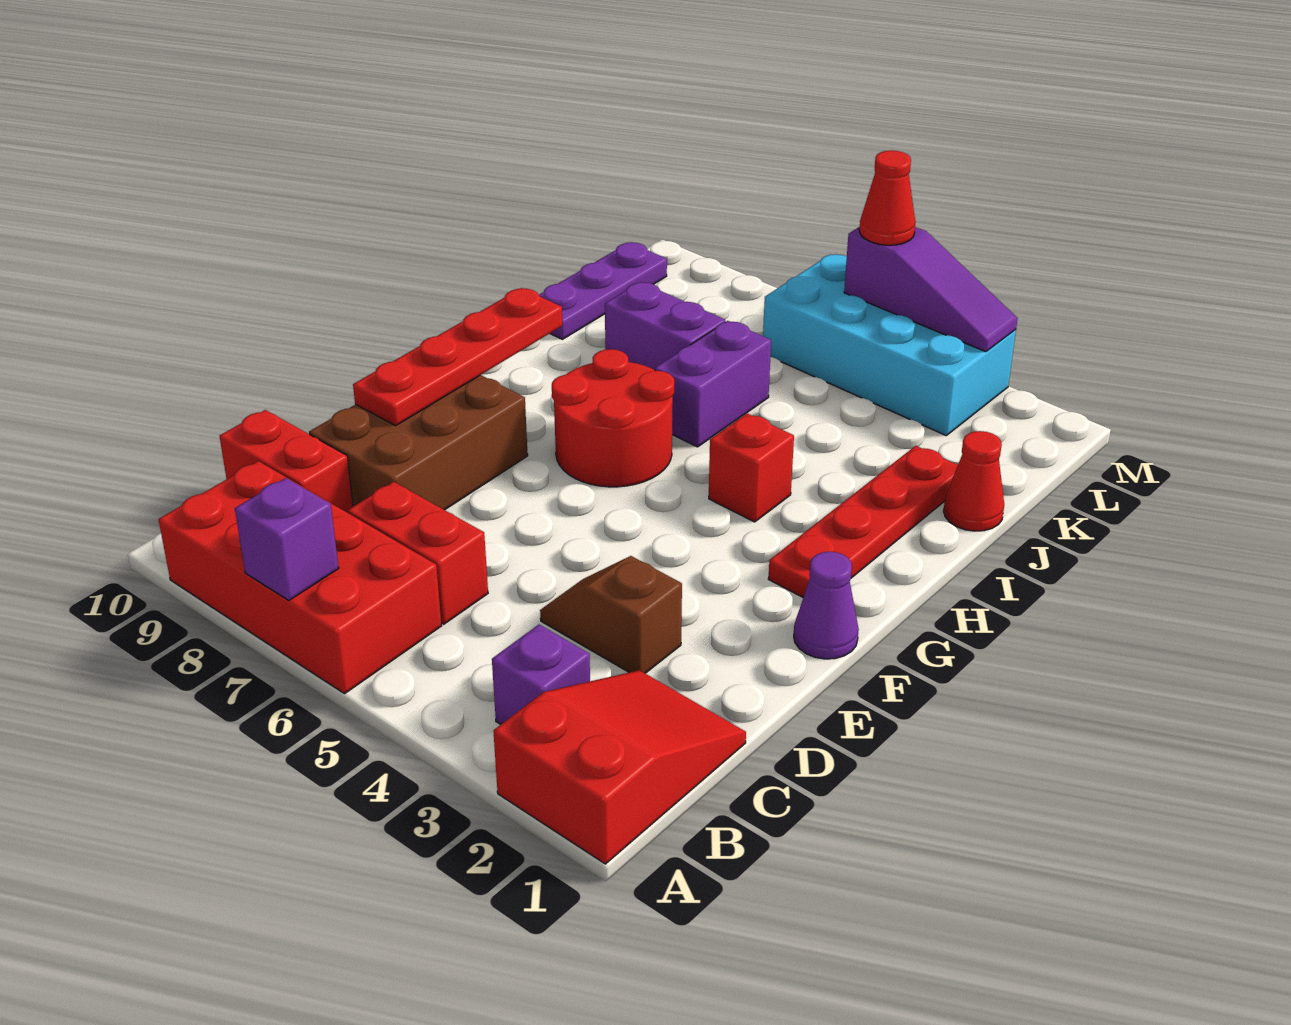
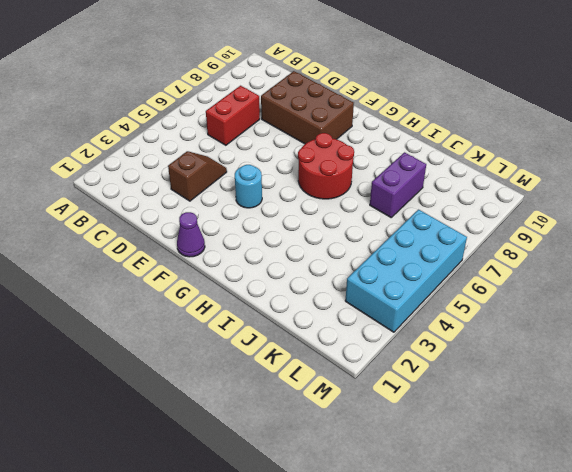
cyan 1x1 round brick [235,165,262,208] -> none
none -> red 2x3 slope [493,670,746,864]
none -> red 2x4 brick [158,461,441,694]
none -> purple 1x1 brick [492,625,590,724]

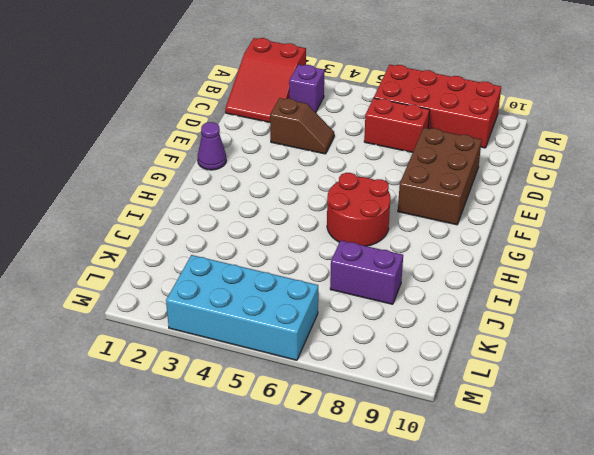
none -> red 1x2 brick [220,410,353,513]
none -> red 1x4 plate [768,446,958,597]
none -> red 1x1 brick [709,413,794,522]

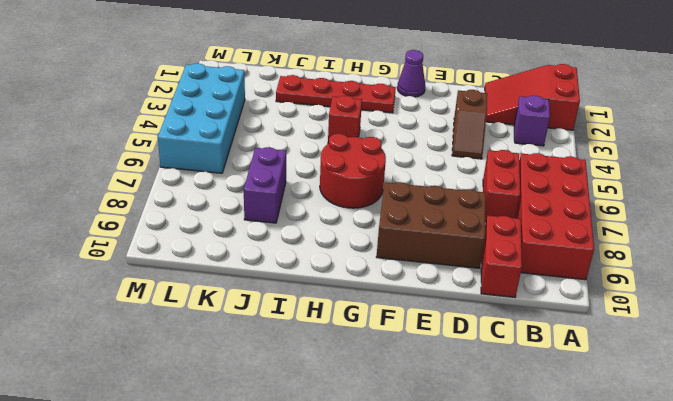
none -> purple 1x2 brick [655,321,771,447]
none -> red 1x1 cone [943,431,1004,531]
none -> purple 1x3 plate [539,242,667,339]

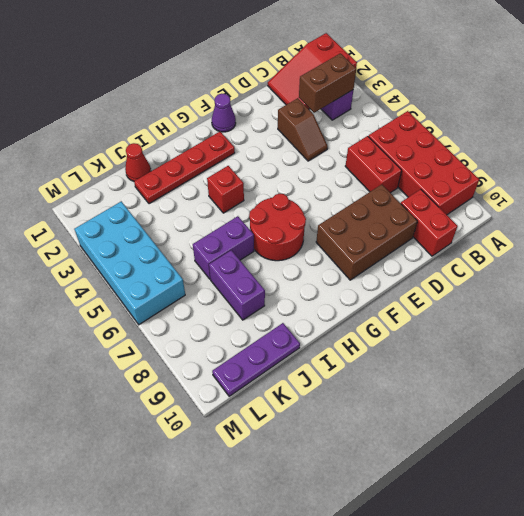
brown 1x2 brick [299,53,356,113] -> none
none -> purple 1x1 brick [235,478,339,600]
none -> red 1x4 plate [353,288,562,426]
none -> purple 1x3 slope [844,227,1018,352]

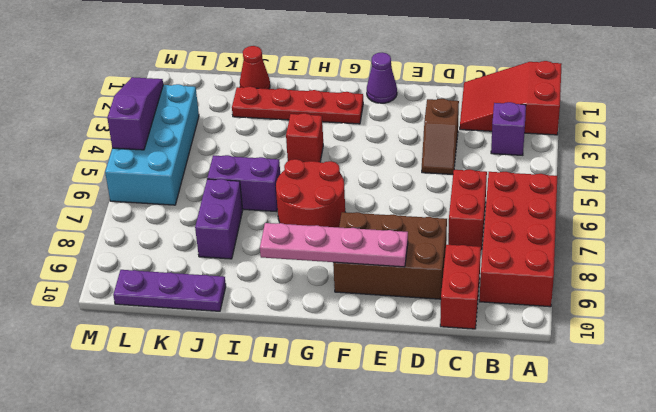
pink 1x4 plate [260,223,408,267] -> red 1x4 plate [353,288,562,426]
none -> purple 1x1 brick [235,478,339,600]
none -> red 1x1 cone [859,150,915,245]

